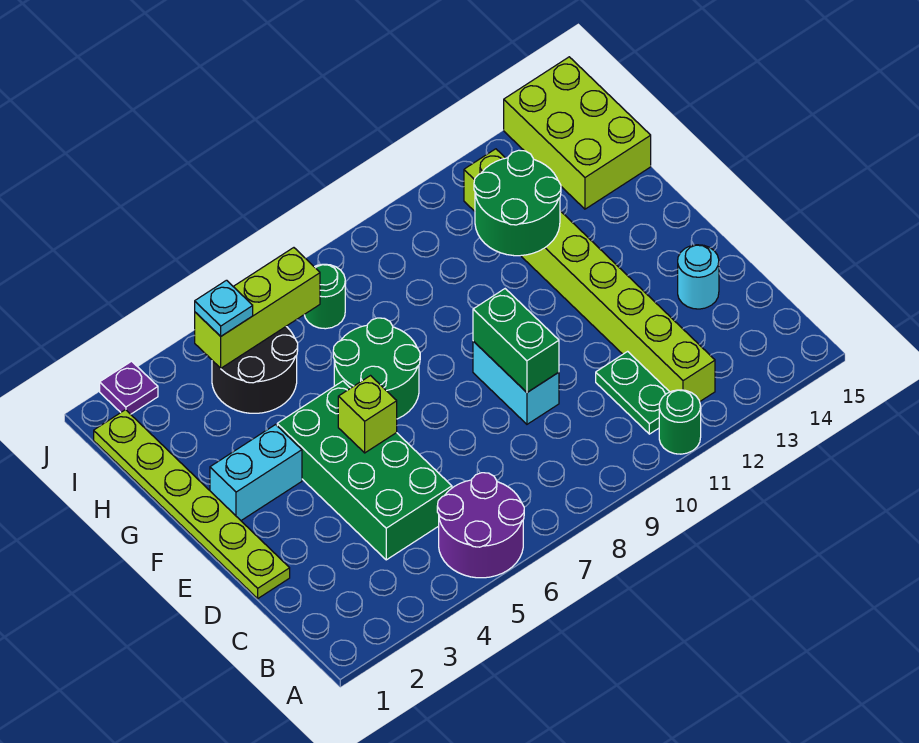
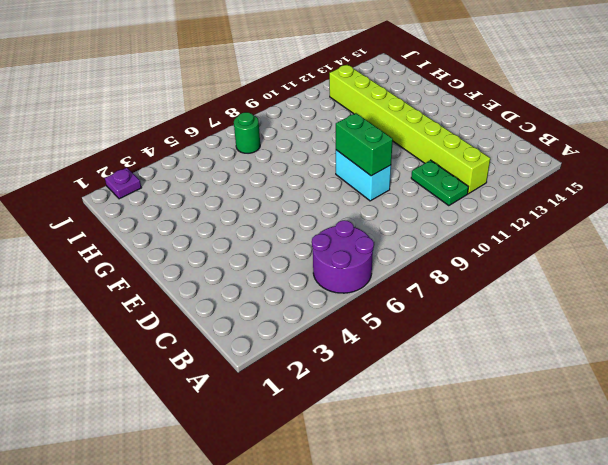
none -> green 1x1 round brick [659,390,701,454]
none -> green 2x4 brick [277,381,452,560]
none -> lime 1x6 plate [94,410,290,598]

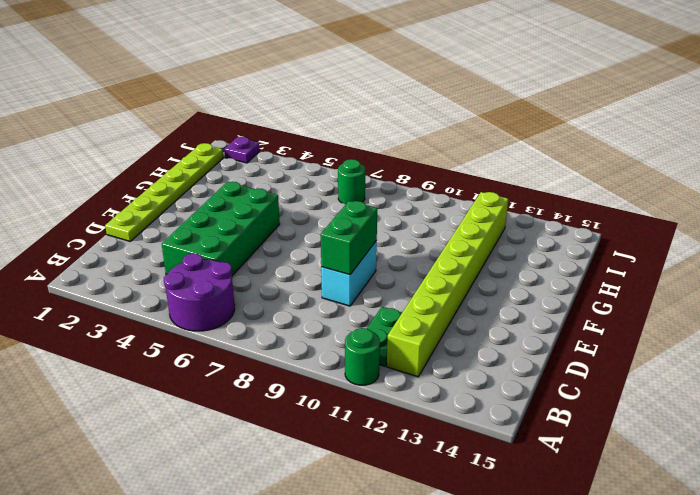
none -> cyan 1x1 round brick [678,245,719,309]
none -> cyan 1x2 brick [210,425,302,520]
none -> green 2x2 round brick [333,318,420,419]

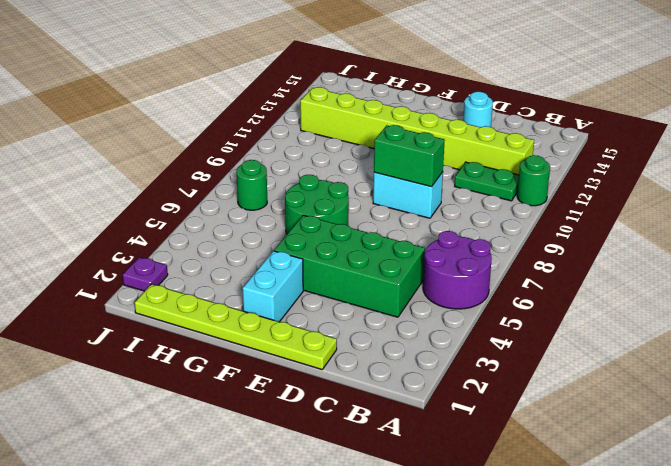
none -> black 2x2 round brick [212,327,298,413]
none -> lime 2x3 brick [504,57,651,209]
none -> lime 1x1 brick [338,376,397,453]

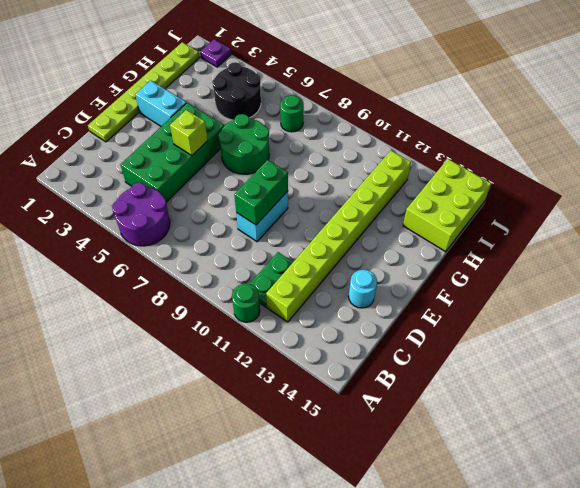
none -> green 2x2 round brick [474,150,561,256]
none -> lime 1x3 brick [195,248,320,368]
none -> cyan 1x1 plate [195,280,253,336]

